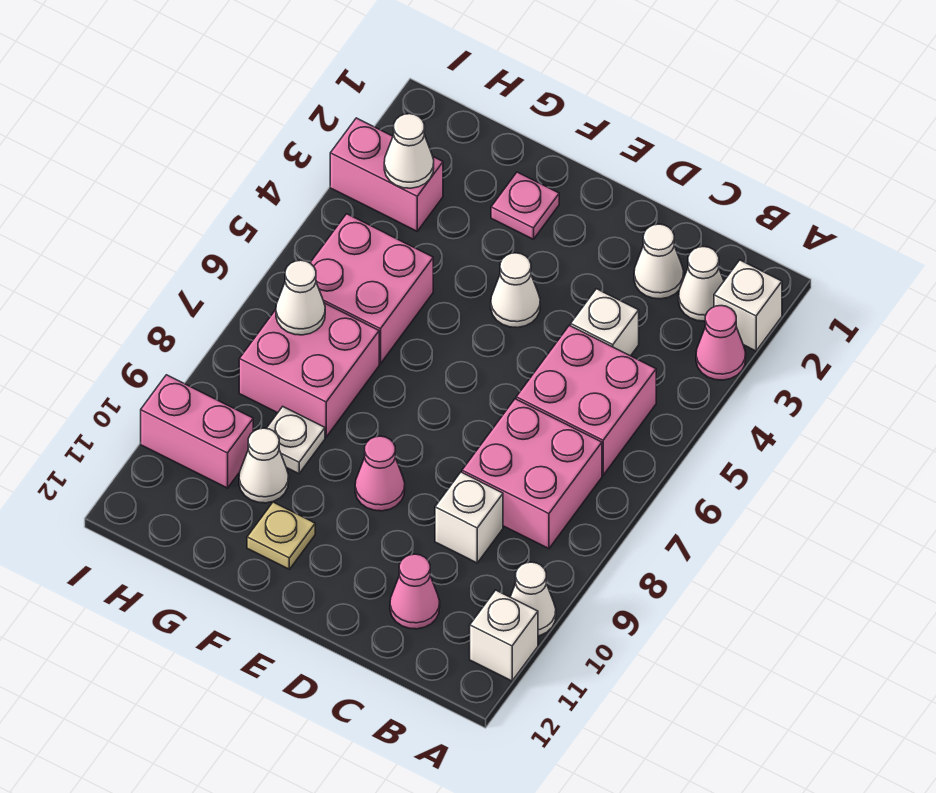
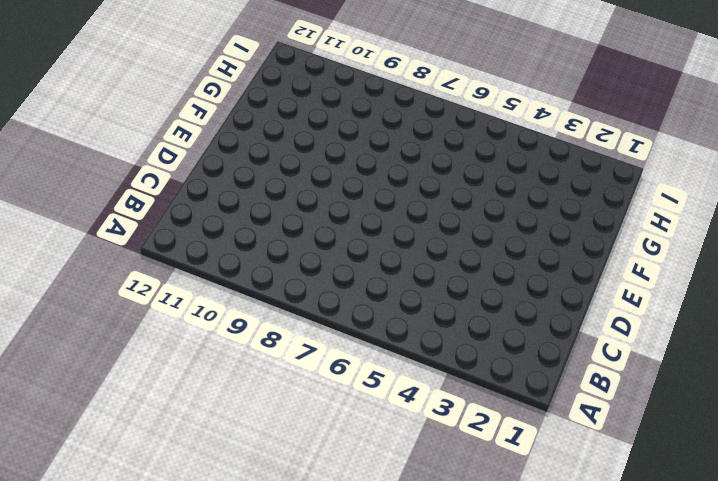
none -> white 1x1 brick [714,260,782,351]
none -> pink 1x1 cone [696,306,746,380]
none -> white 1x1 cone [510,562,556,636]

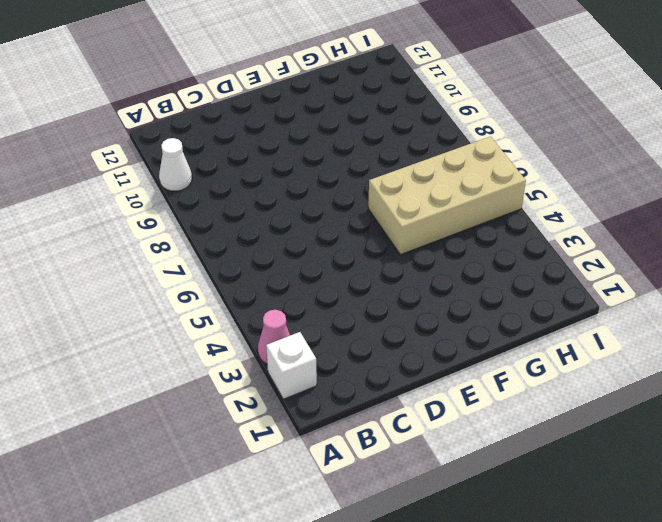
tan 2x4 brick [368,137,526,255] -> pink 2x2 brick [310,214,433,364]
none -> white 1x1 brick [470,590,538,681]
none -> white 1x1 cone [679,247,724,321]
none -> pink 2x2 brick [516,325,656,475]

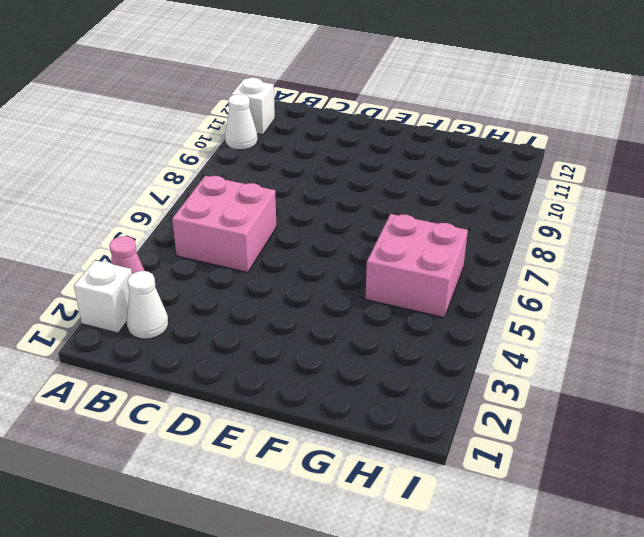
none -> pink 2x2 brick [462,399,602,549]
none -> white 1x1 cone [634,224,684,299]
none -> white 1x1 brick [571,289,639,356]

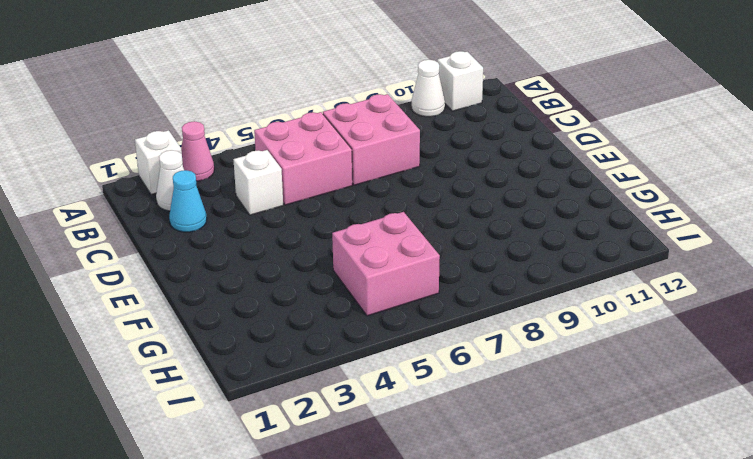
cyan 1x1 cone [169,170,207,232] -> white 1x1 cone [634,224,684,299]
none -> white 1x1 brick [435,472,503,563]
none -> pink 1x1 cone [390,554,440,629]
none -> white 1x1 cone [491,253,540,328]

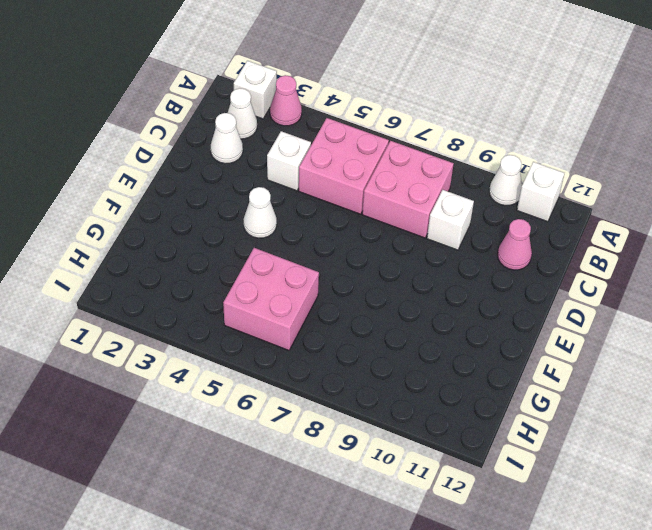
none -> pink 1x1 cone [355,436,405,511]
none -> pink 1x1 plate [491,172,559,239]
none -> tan 1x1 plate [247,502,315,569]

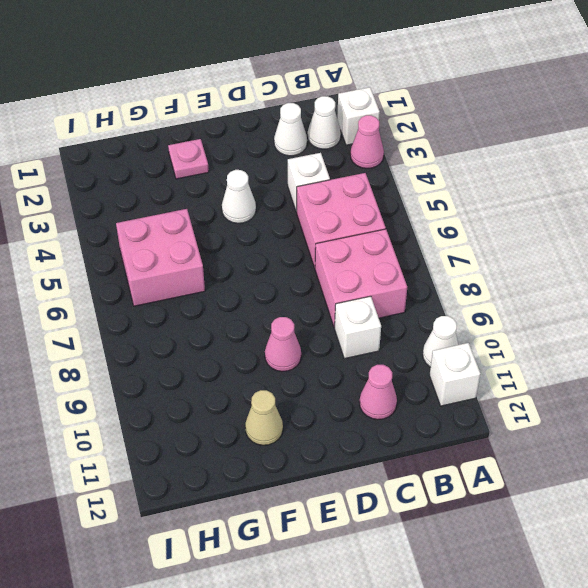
tan 1x1 cone [245,390,283,445] -> tan 1x1 plate [247,502,315,569]
none -> pink 2x2 brick [239,303,379,437]
none -> white 1x1 plate [266,407,325,474]
none -> white 1x1 cone [239,428,289,503]

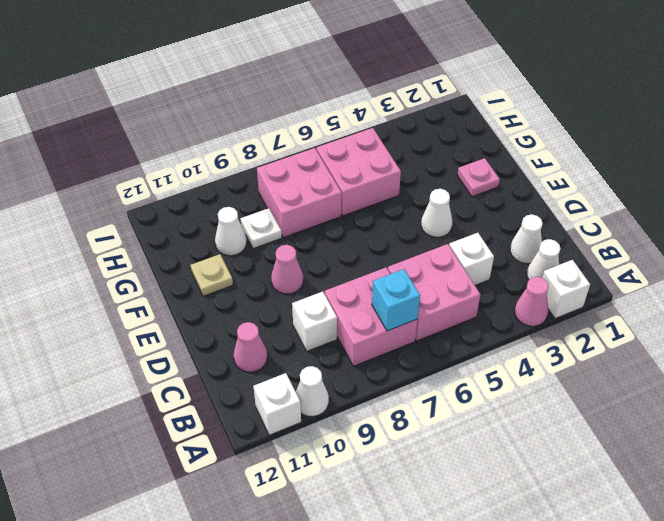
cyan 1x1 brick [372,269,420,331] -> none
none -> pink 1x2 brick [330,118,443,231]
none -> pink 1x2 brick [141,375,253,488]
none -> white 1x1 cone [384,114,434,188]

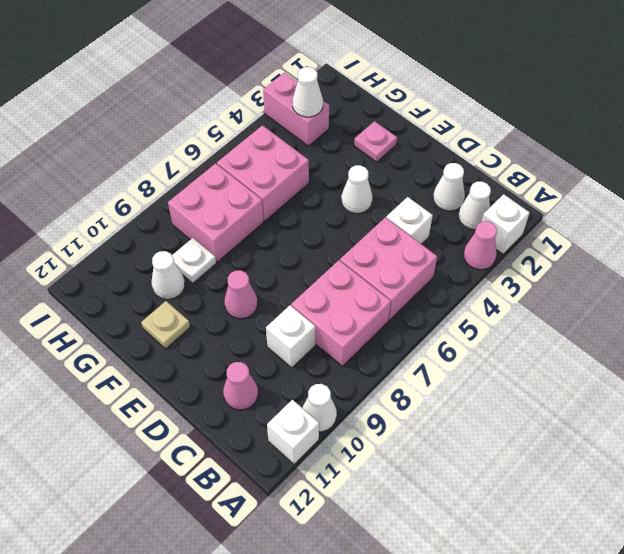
none -> pink 1x2 brick [141,375,253,488]
none -> white 1x1 cone [276,260,325,335]

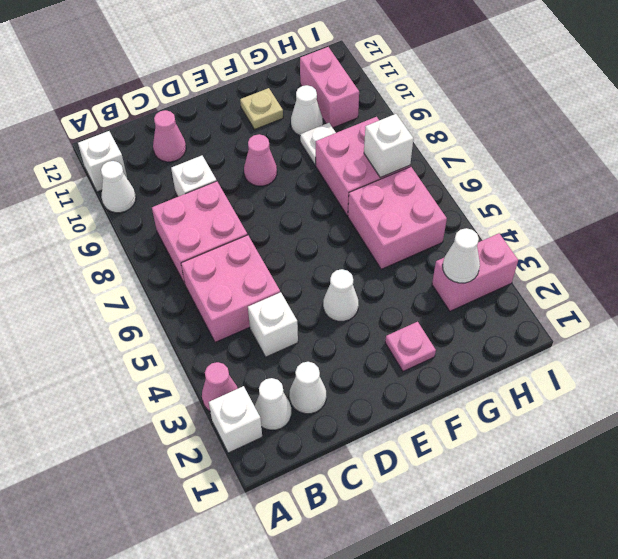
white 1x1 brick [364,114,413,178] -> white 1x1 cone [276,260,325,335]
pink 1x2 brick [300,47,359,128] -> pink 1x2 brick turned to [141,375,253,488]

